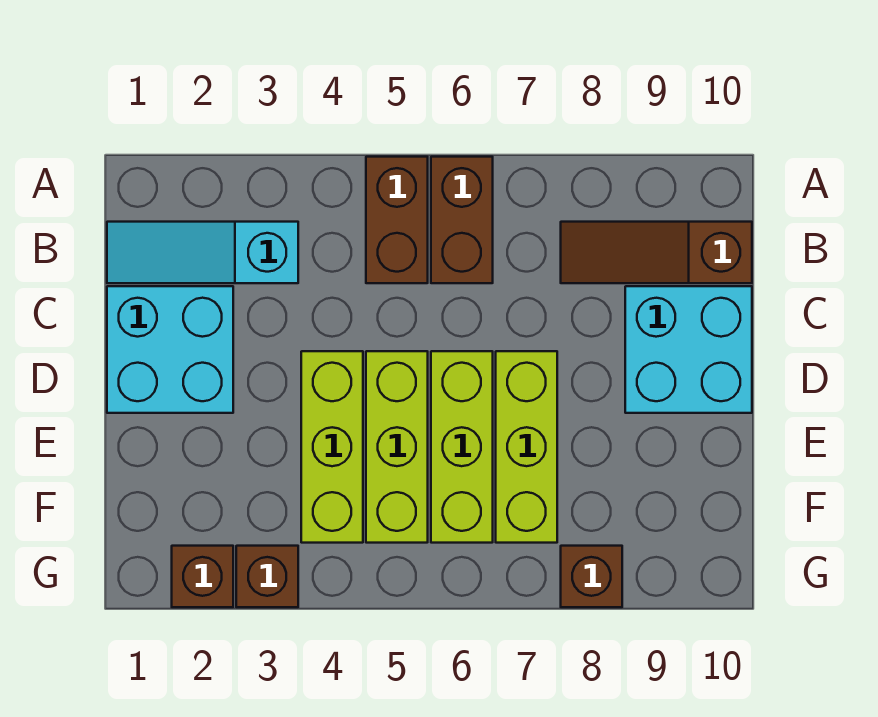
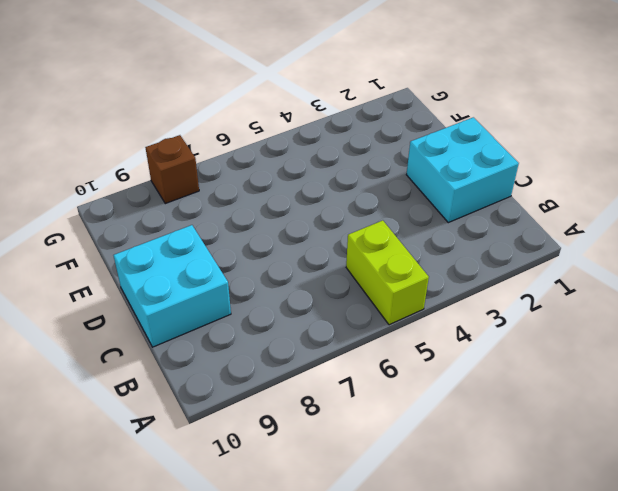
lime 1x2 brick [346,220,429,325] -> brown 1x2 brick [366,157,428,283]
none -> brown 1x2 brick [431,157,493,283]
none -> cyan 1x3 slope [107,222,298,283]
none -> brown 1x3 slope [561,222,752,283]

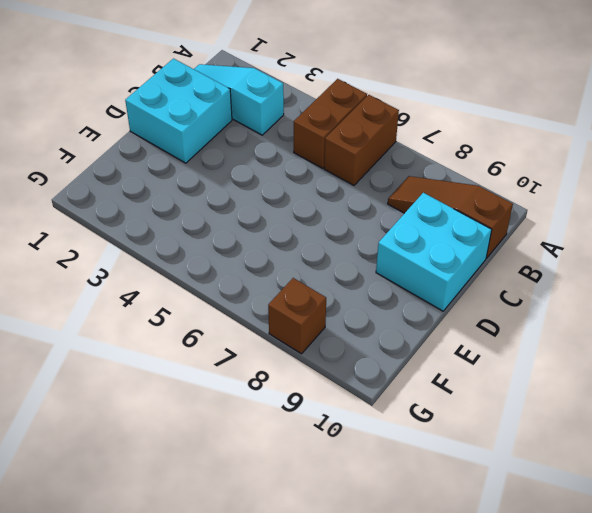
none -> lime 1x3 brick [301,351,363,543]
none -> lime 1x3 brick [366,351,428,543]
none -> lime 1x3 brick [431,351,493,543]

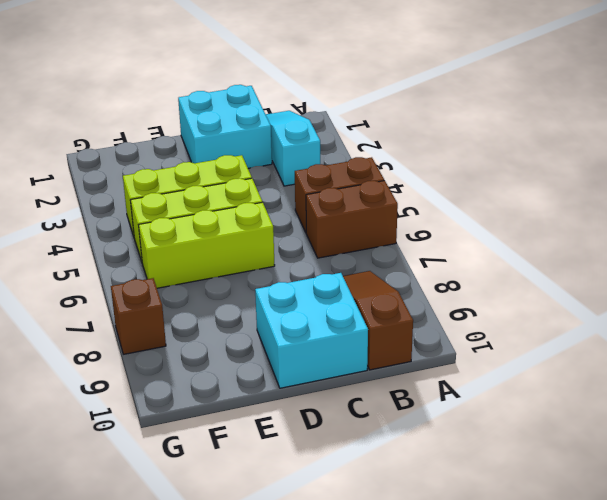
none -> lime 1x3 brick [496,351,557,543]
none -> brown 1x1 brick [172,546,233,607]
none -> brown 1x1 brick [236,546,298,607]

